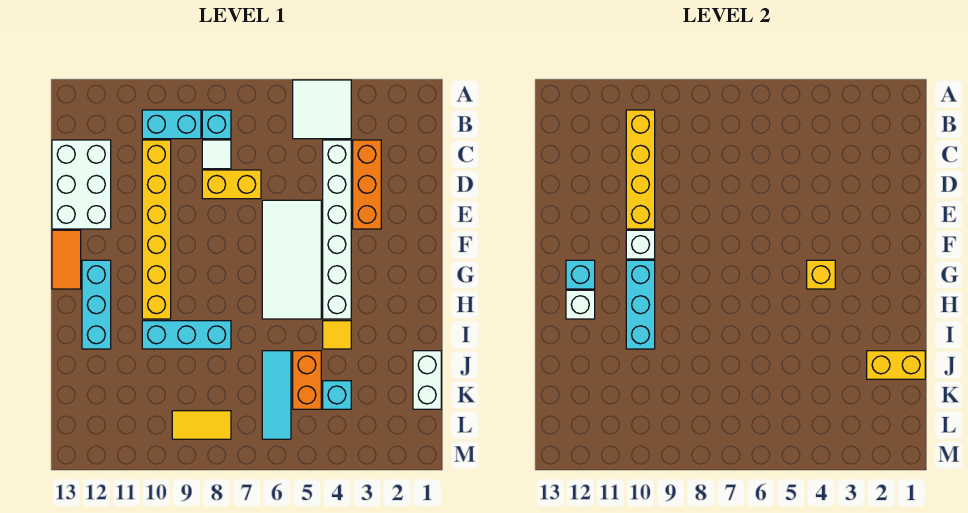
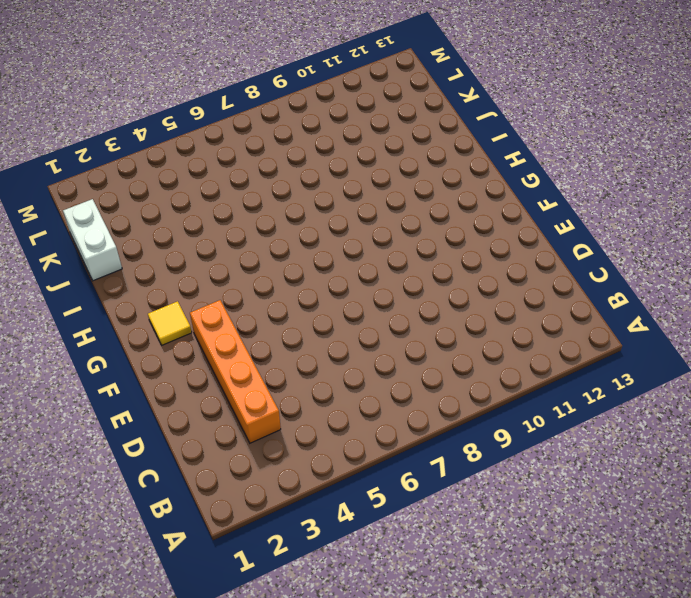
orange 1x4 brick [190,300,281,443] -> orange 1x3 brick [353,140,381,229]
yellow 1x1 tile [148,301,192,345] -> yellow 1x1 tile moved to [323,321,351,349]
none -> white 2x2 tile [293,80,351,139]
none -> cyan 1x1 brick [202,110,231,139]
none -> cyan 1x2 brick [142,110,201,139]

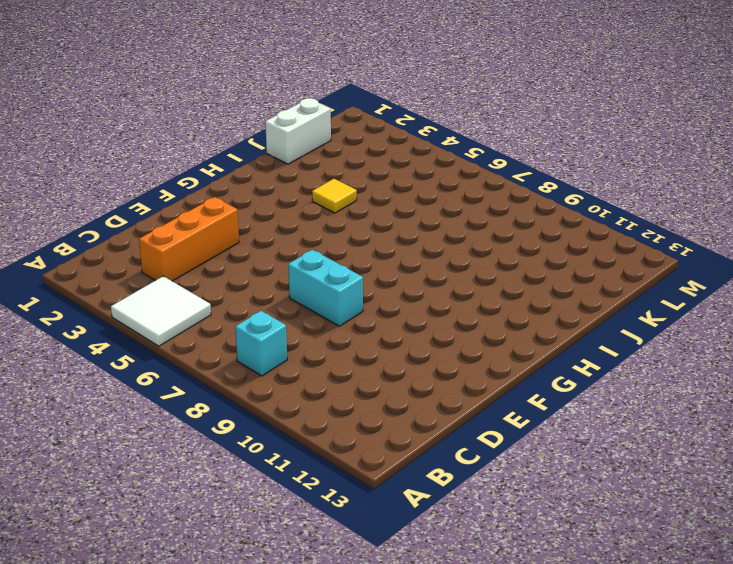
cyan 1x2 brick [288,250,363,326] -> cyan 1x2 brick moved to [142,110,201,139]
none -> white 1x6 brick [323,140,351,319]
none -> white 1x1 tile [202,140,231,169]
none -> yellow 1x6 brick [142,140,171,319]

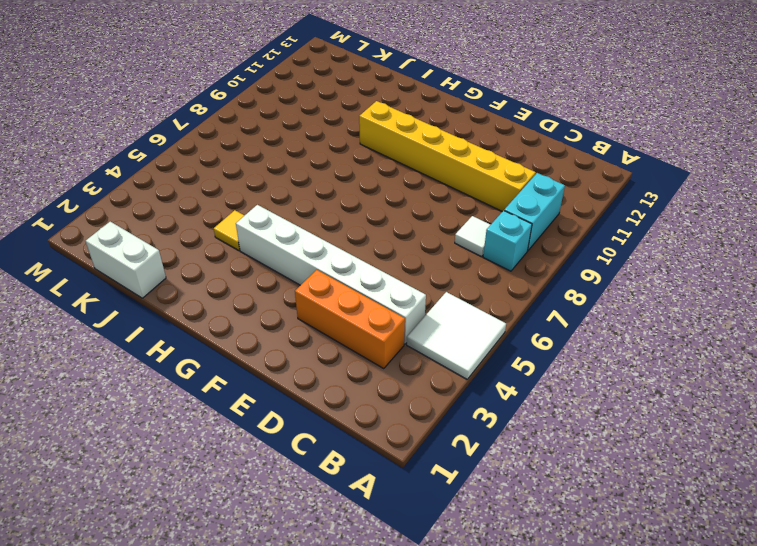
none -> white 2x3 brick [52,140,111,229]
none -> yellow 1x2 brick [202,170,261,199]
none -> white 2x4 tile [262,200,321,319]

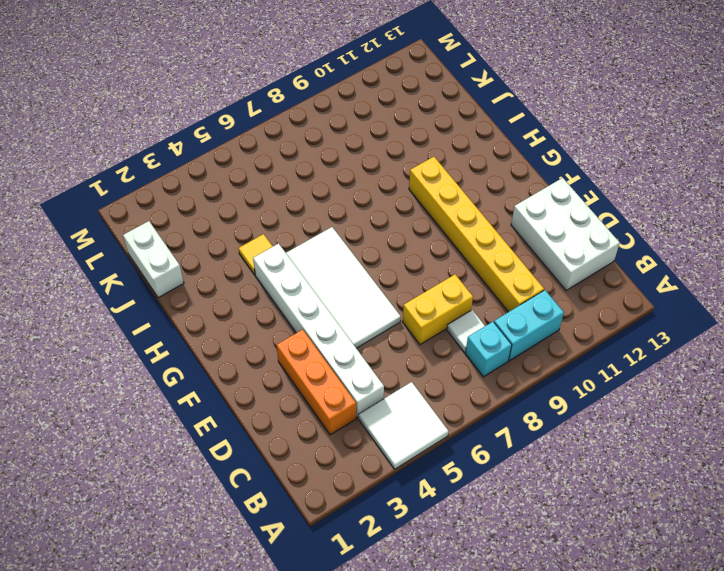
none -> orange 1x2 tile [52,230,81,289]
none -> cyan 1x3 brick [82,260,111,349]
none -> cyan 1x3 brick [142,321,231,349]

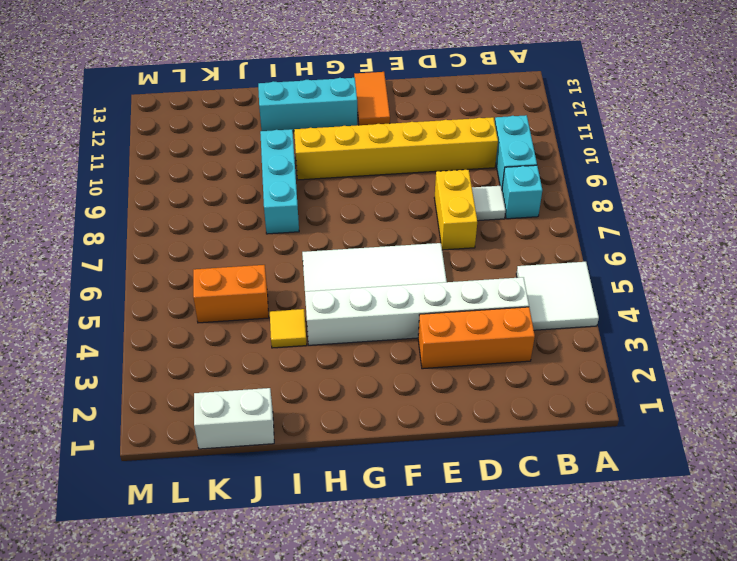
orange 1x2 tile [354,72,390,125] -> orange 1x2 tile turned to [52,230,81,289]
none -> white 2x3 brick [52,140,111,229]
none -> cyan 1x3 tile [262,351,291,439]
none -> cyan 1x1 brick [323,381,351,409]

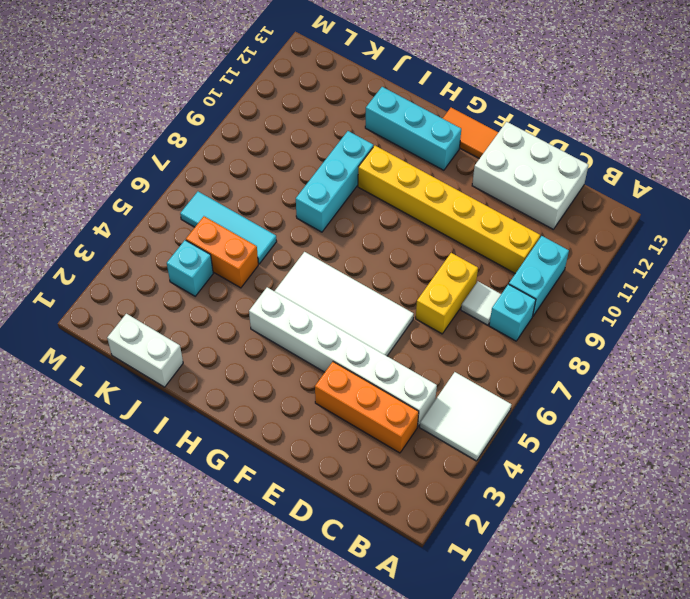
none -> yellow 1x1 tile [323,321,351,349]
none -> yellow 1x2 tile [172,411,231,439]
none -> yellow 1x4 brick [626,110,655,229]

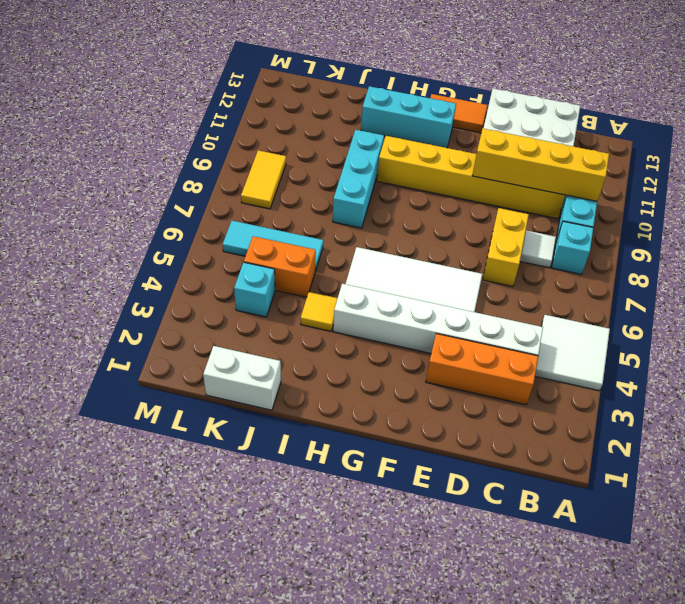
none -> white 1x1 brick [626,230,655,259]
none -> yellow 1x1 brick [807,260,835,289]
none -> cyan 1x3 brick [626,260,655,349]

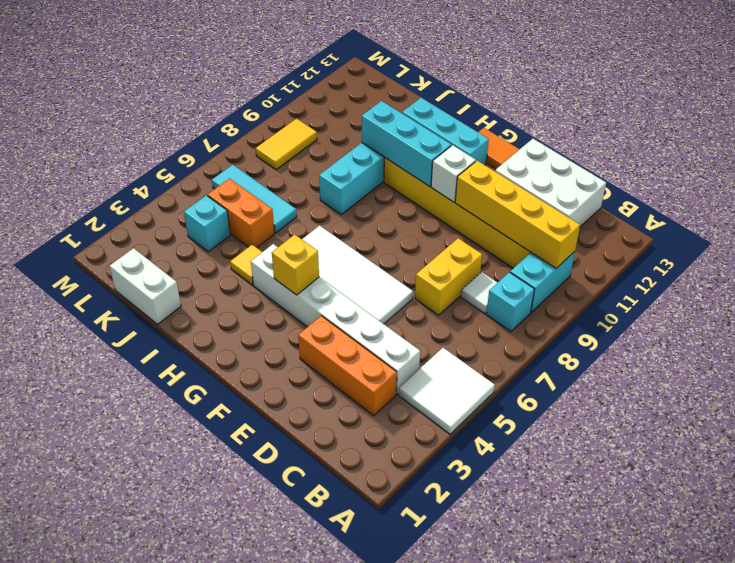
none -> cyan 1x1 brick [566,260,595,289]
none -> white 1x1 brick [566,290,595,319]
none -> yellow 1x2 brick [867,351,925,379]

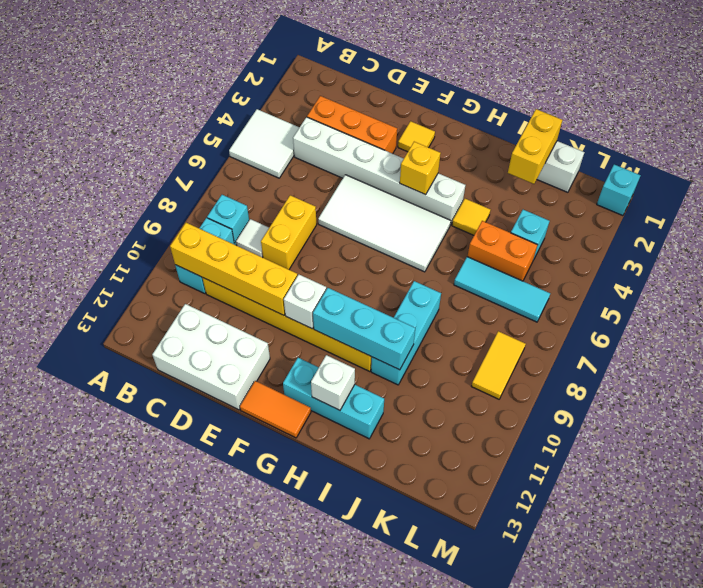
yellow 1x1 tile [398,121,435,152] -> none
cyan 1x1 brick [597,164,641,216] -> cyan 1x1 brick moved to [566,260,595,289]

